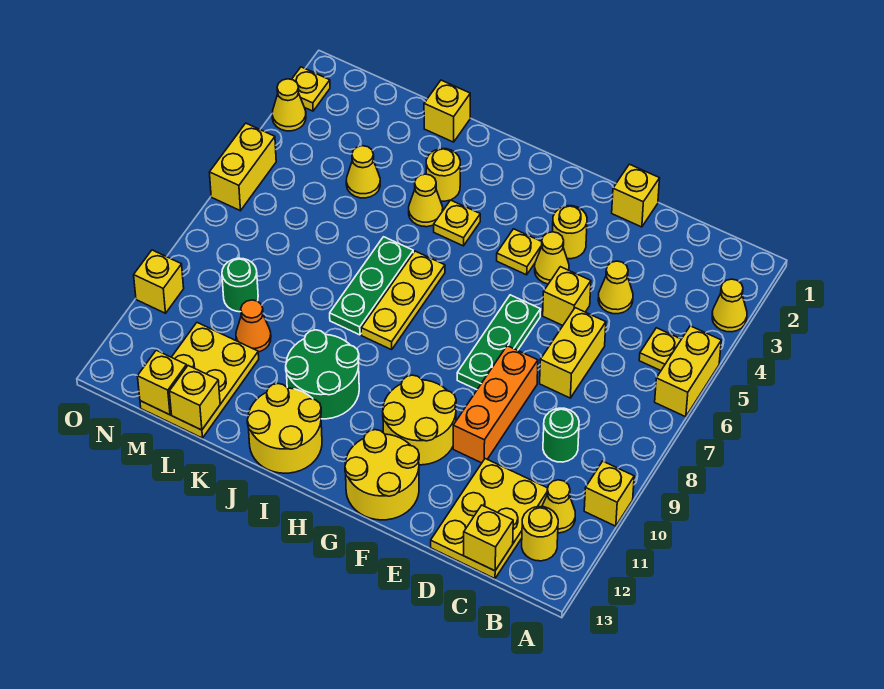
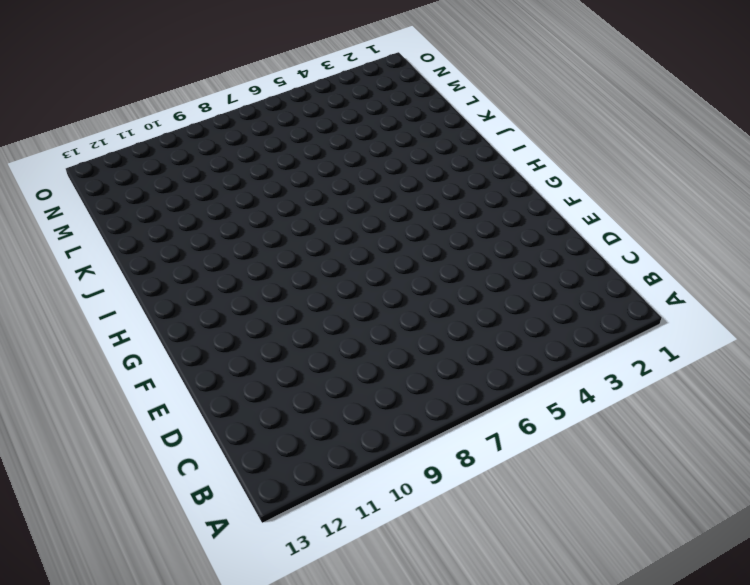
none -> yellow 1x1 cone [712,279,747,332]
none -> yellow 1x2 brick [655,326,721,417]
none -> yellow 1x1 brick [584,461,634,526]
none -> yellow 1x1 plate [639,328,681,371]

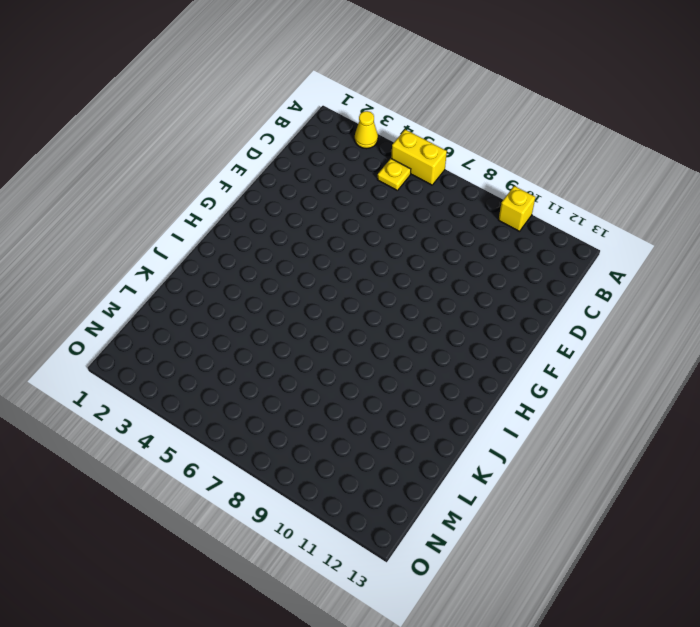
none -> yellow 1x1 cone [542,480,575,533]
none -> yellow 1x1 round brick [522,507,558,561]
none -> green 1x1 round brick [543,408,579,462]
none -> yellow 2x3 plate [431,459,548,579]

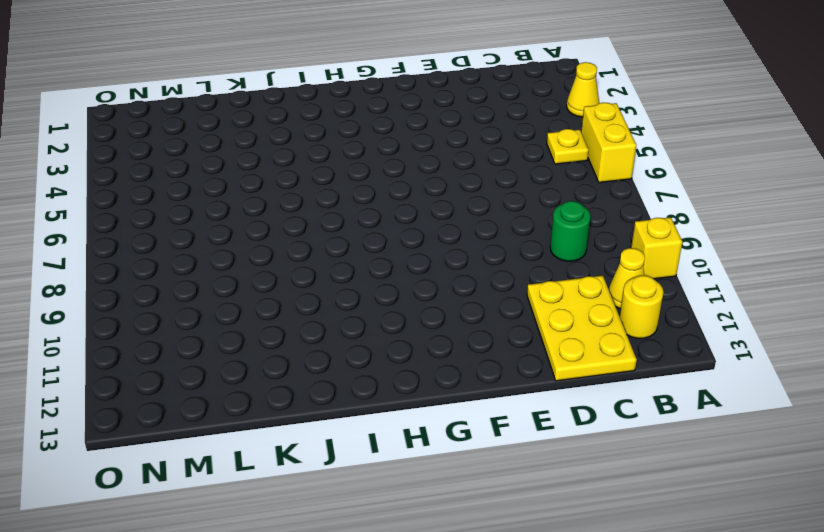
none -> yellow 1x1 cone [598,261,633,314]
none -> yellow 1x2 brick [540,308,606,398]
none -> yellow 1x1 brick [612,164,660,227]
none -> yellow 1x1 brick [543,267,591,325]

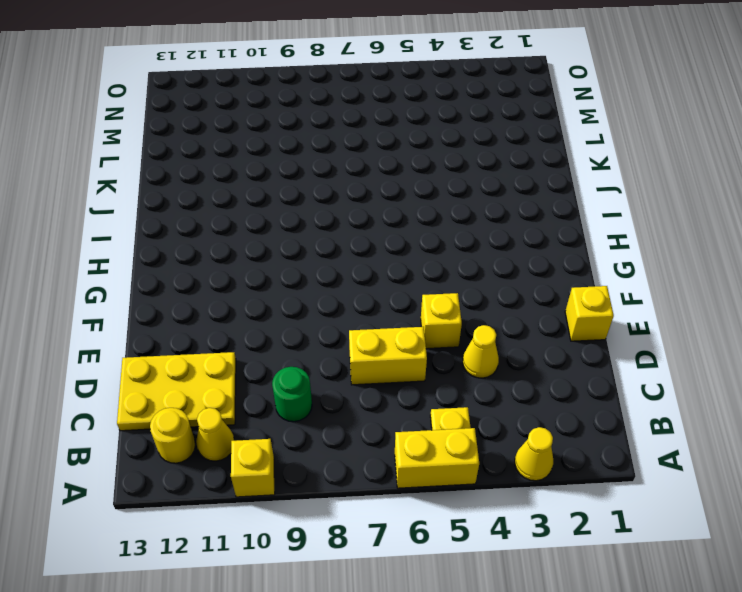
none -> orange 1x3 brick [453,346,538,463]
none -> yellow 1x1 round brick [552,206,587,259]
none -> yellow 1x1 cone [535,232,569,284]
none -> green 1x3 plate [457,295,541,390]

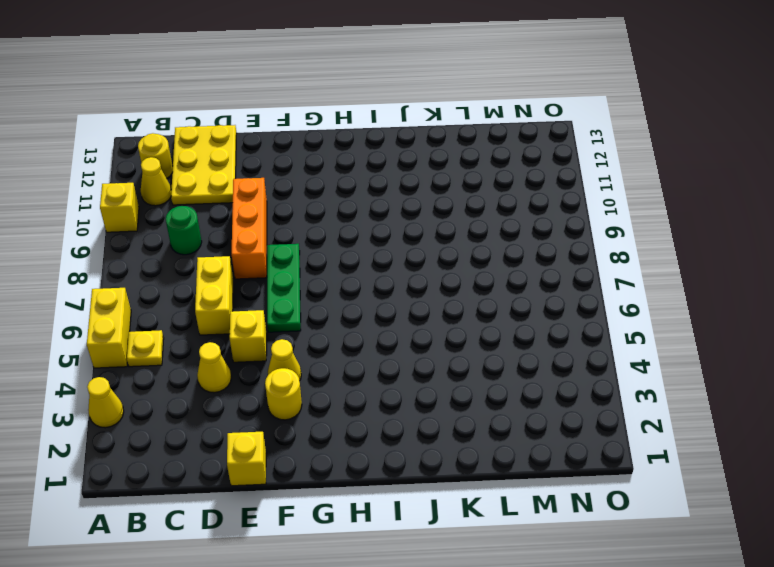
none -> yellow 2x2 round brick [383,375,456,465]
none -> yellow 2x2 round brick [345,430,419,520]
none -> yellow 1x1 plate [497,229,542,275]
none -> yellow 1x1 plate [434,200,480,246]

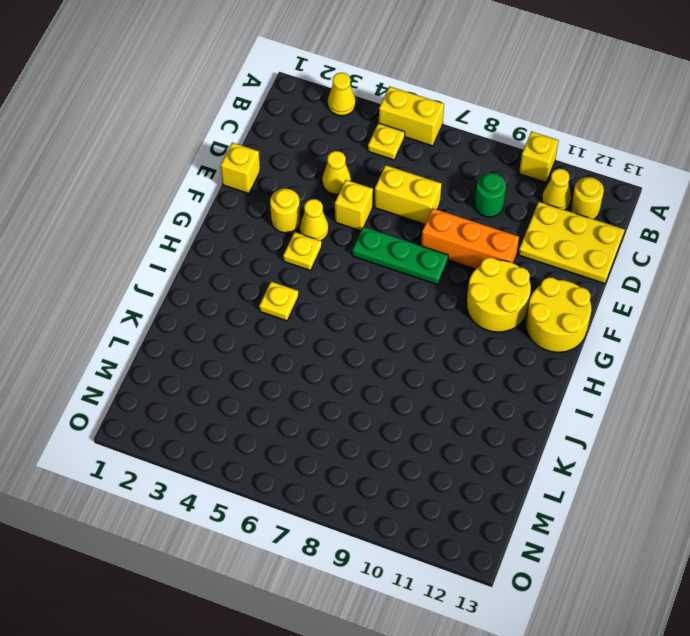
none -> yellow 1x3 plate [361,251,445,350]
none -> green 2x2 round brick [286,330,359,419]
none -> yellow 2x2 round brick [247,384,322,473]
none -> yellow 1x1 round brick [426,149,460,201]

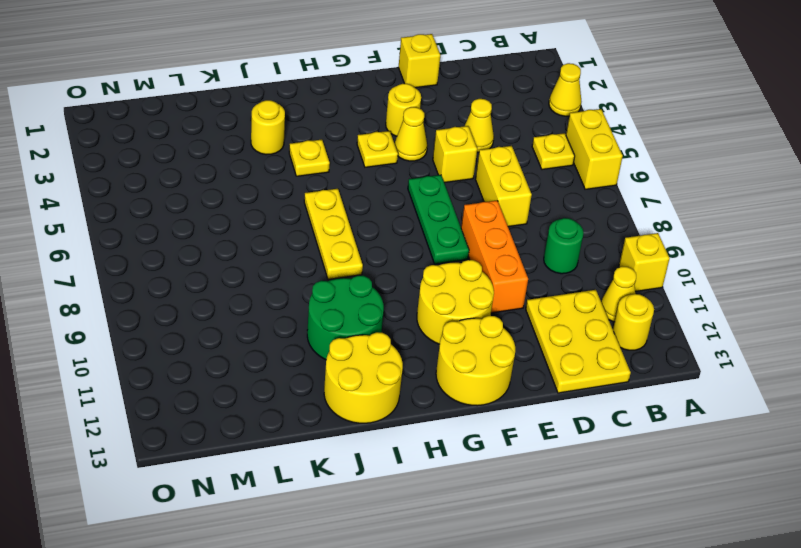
none -> yellow 1x1 cone [409,174,443,227]
none -> green 1x3 plate [330,237,413,335]
none -> yellow 1x1 brick [424,80,470,142]
none -> yellow 1x1 cone [346,146,380,198]

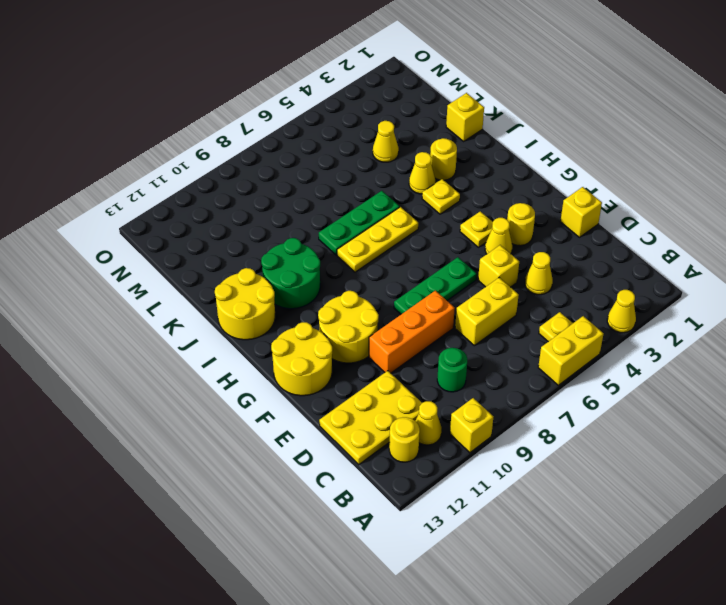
none -> orange 1x1 cone [236,300,271,352]
none -> yellow 2x3 plate [140,323,259,438]
none -> green 1x1 round brick [222,258,258,312]
none -> yellow 1x1 plate [291,67,330,111]

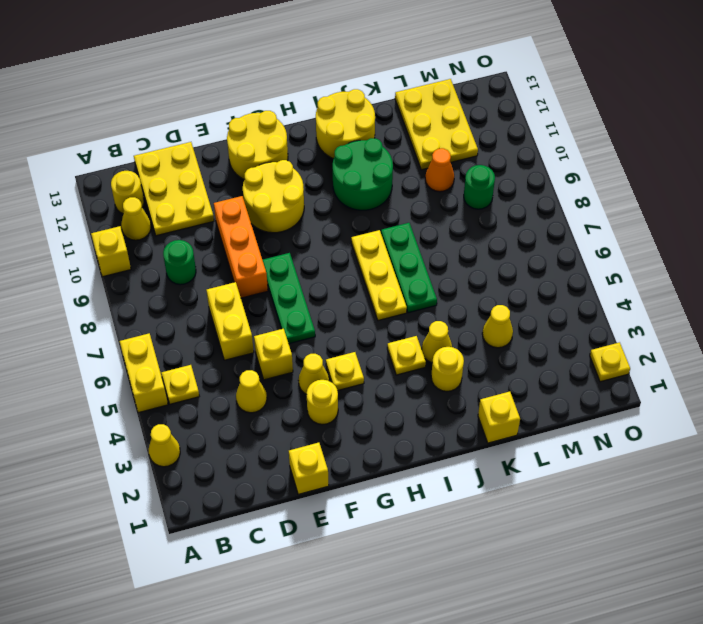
none -> yellow 1x1 cone [272,79,306,131]
none -> yellow 1x2 brick [209,123,276,211]
none -> yellow 1x1 brick [134,250,184,313]
none -> yellow 1x1 brick [464,505,513,571]

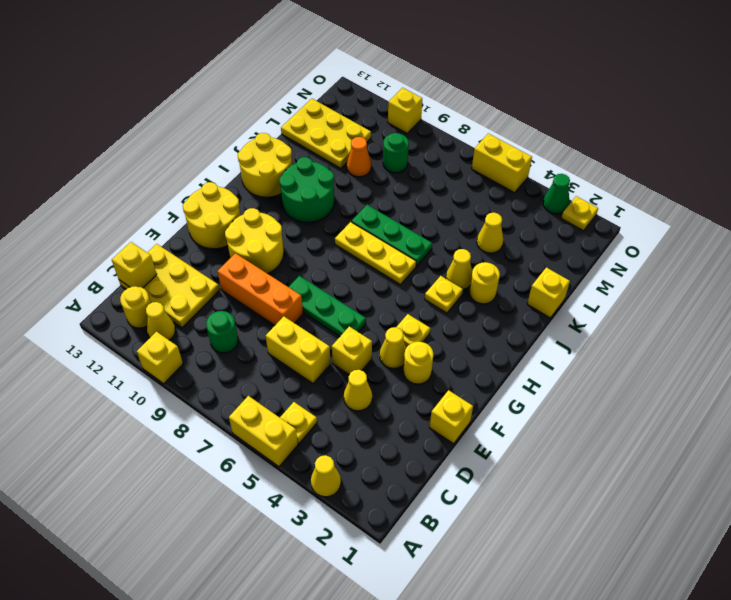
green 1x1 cone [543,174,570,214] -> yellow 1x1 cone [272,79,306,131]
none -> yellow 1x1 brick [169,366,220,430]
none -> yellow 1x1 brick [138,350,187,415]

